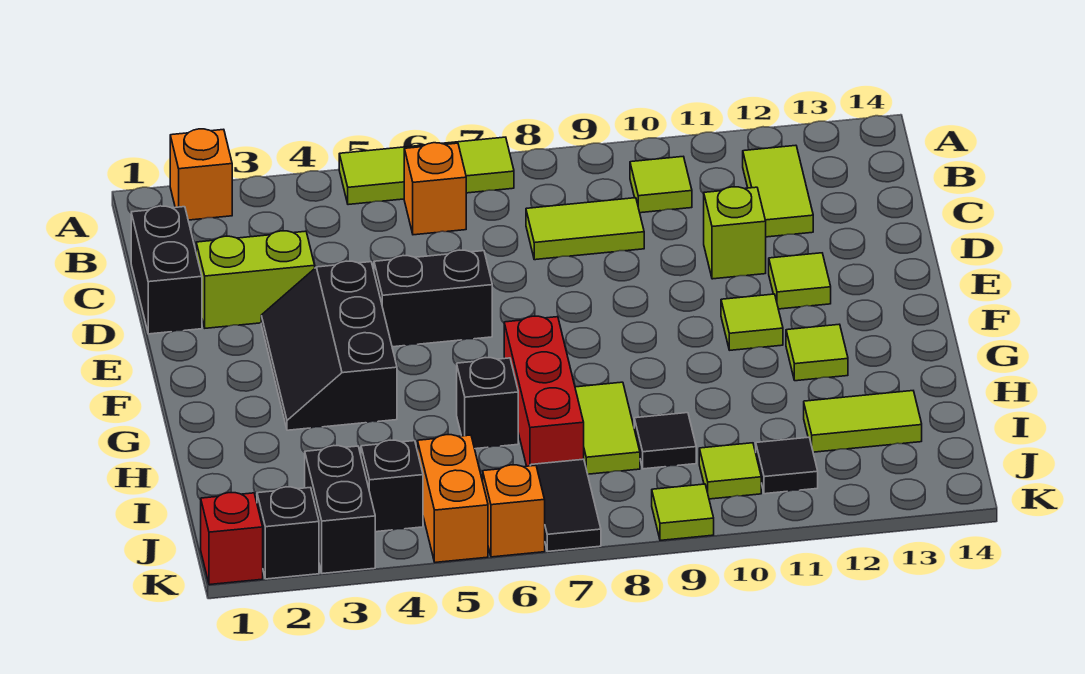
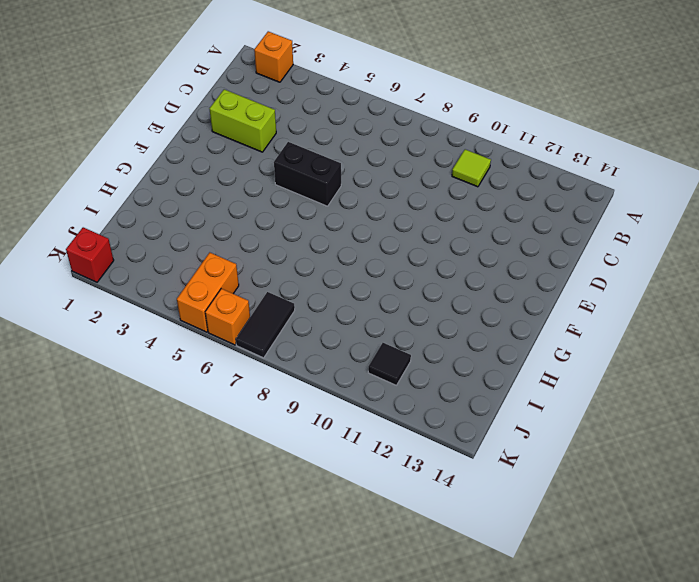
none -> lime 1x3 tile [339,137,514,205]
none -> orange 1x1 brick [404,143,466,235]
none -> lime 1x2 tile [743,145,813,237]

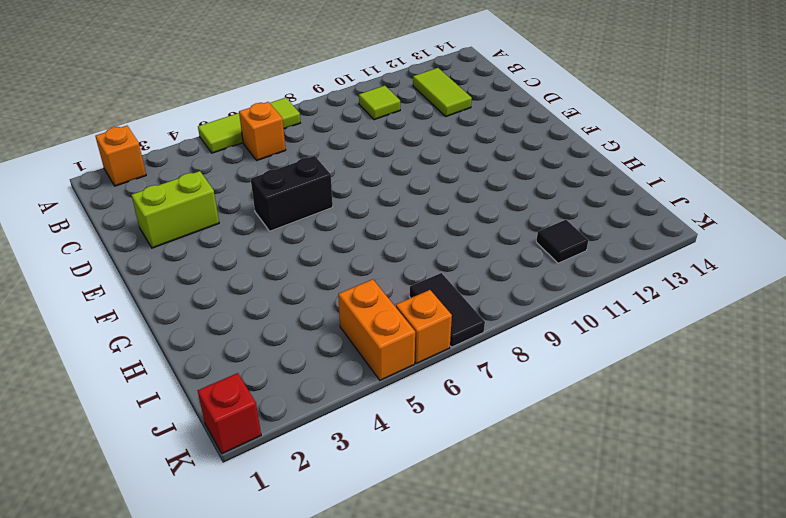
none -> black 1x2 brick [131,206,202,334]
none -> lime 1x2 tile [526,198,644,260]
none -> lime 1x1 brick [704,187,766,279]

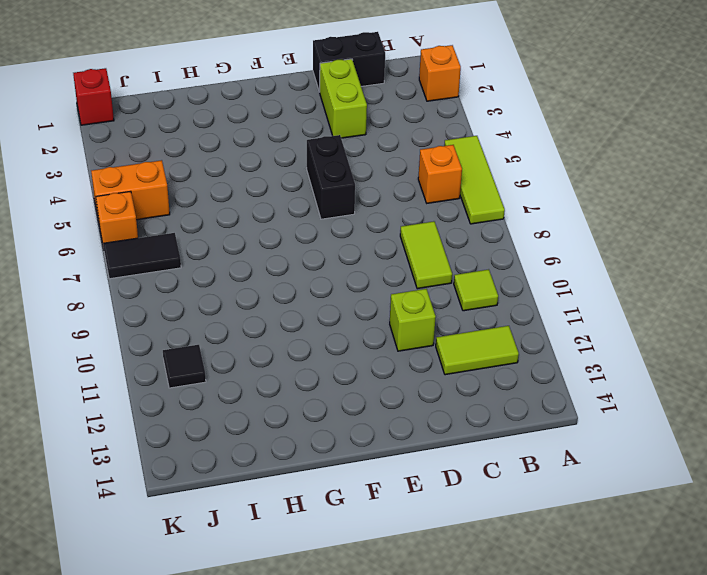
none -> black 2x3 slope [261,261,397,430]
none -> lime 1x1 tile [769,253,831,309]
none -> lime 1x1 tile [721,294,783,350]

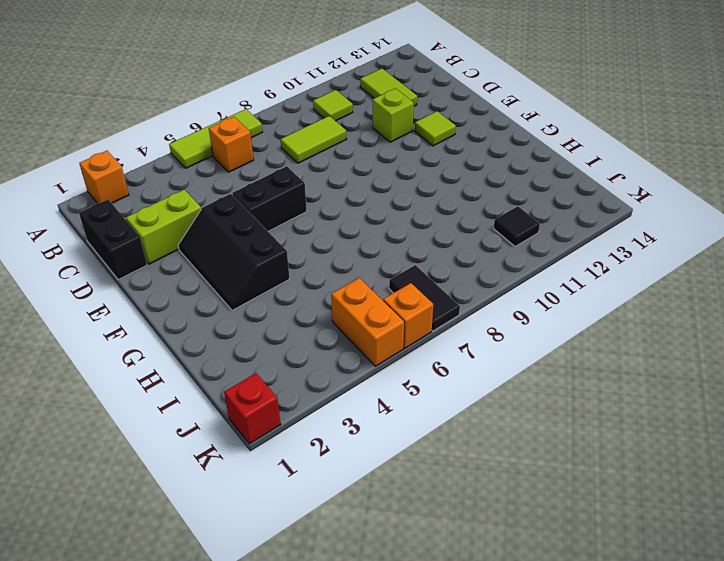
none -> lime 1x1 tile [721,294,783,350]
none -> red 1x3 brick [504,316,584,466]
none -> lime 1x1 tile [786,324,848,381]

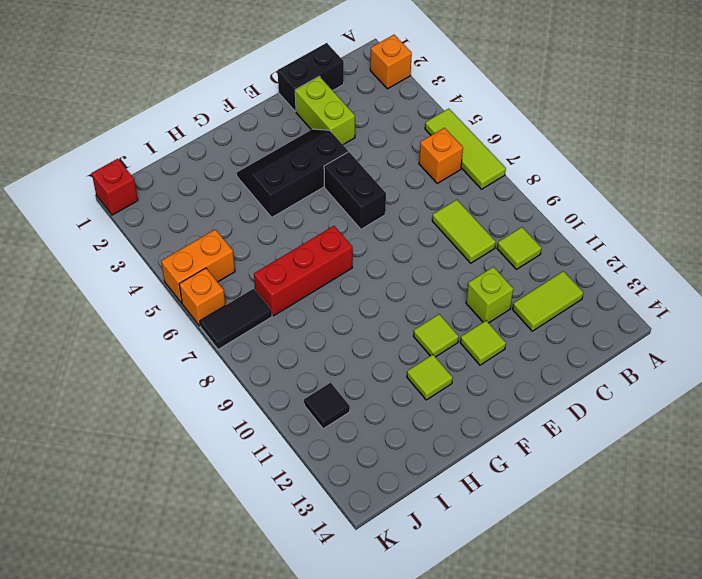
none -> black 1x1 brick [457,358,518,449]
none -> lime 1x2 tile [575,382,640,474]
none -> black 1x1 tile [634,413,696,469]

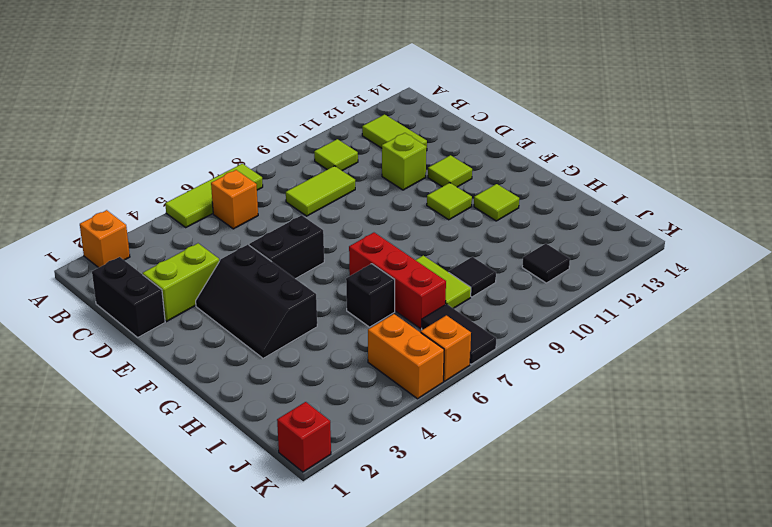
none -> lime 1x2 tile [804,391,922,452]
none -> black 1x2 brick [305,446,375,574]
none -> black 1x1 brick [361,440,423,532]

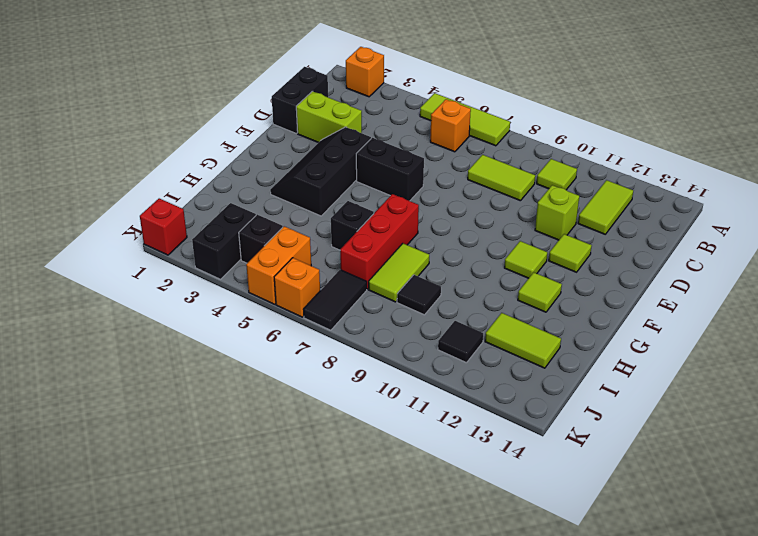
none -> lime 1x1 tile [699,443,761,499]
none -> black 1x1 brick [257,487,319,579]
none -> lime 1x1 tile [652,484,714,540]

